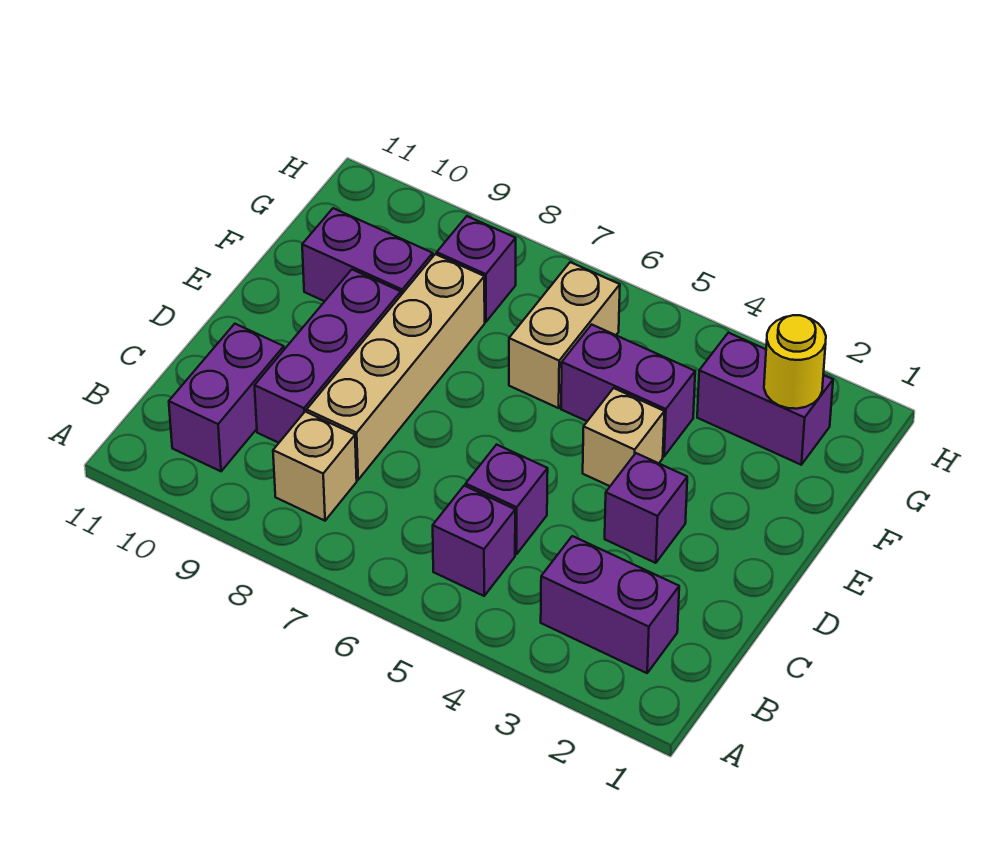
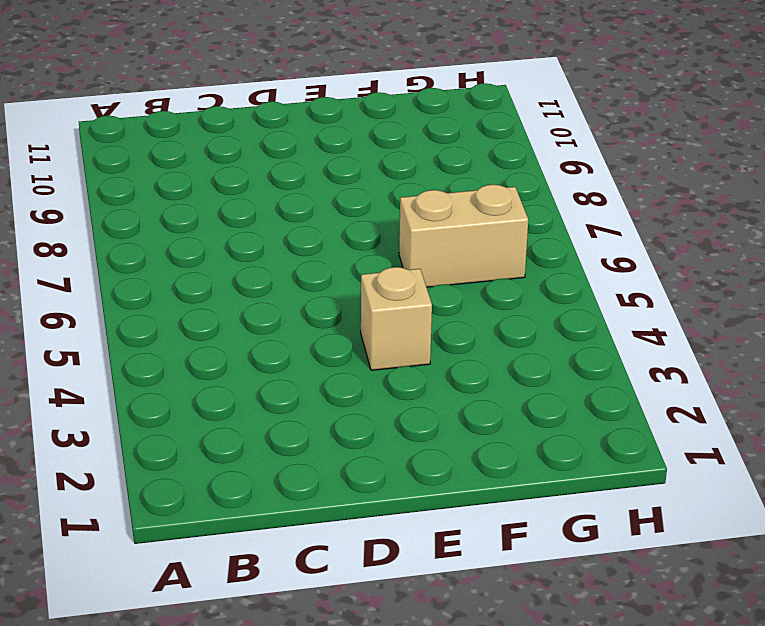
none -> purple 1x2 brick [541,536,679,673]
none -> purple 1x1 brick [433,486,515,596]
none -> tan 1x1 brick [273,412,357,521]

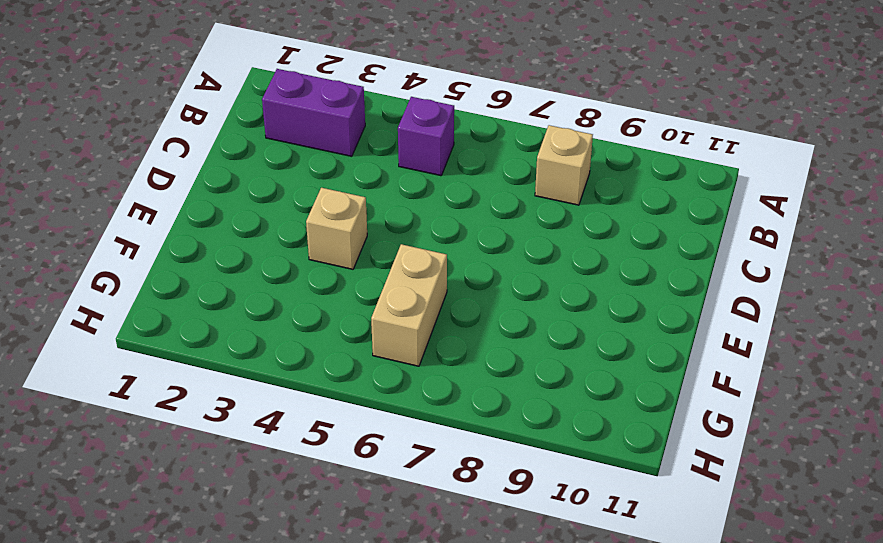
none -> purple 1x2 brick [169,324,284,471]
none -> purple 1x1 brick [466,445,548,554]
none -> tan 1x4 brick [307,254,485,480]

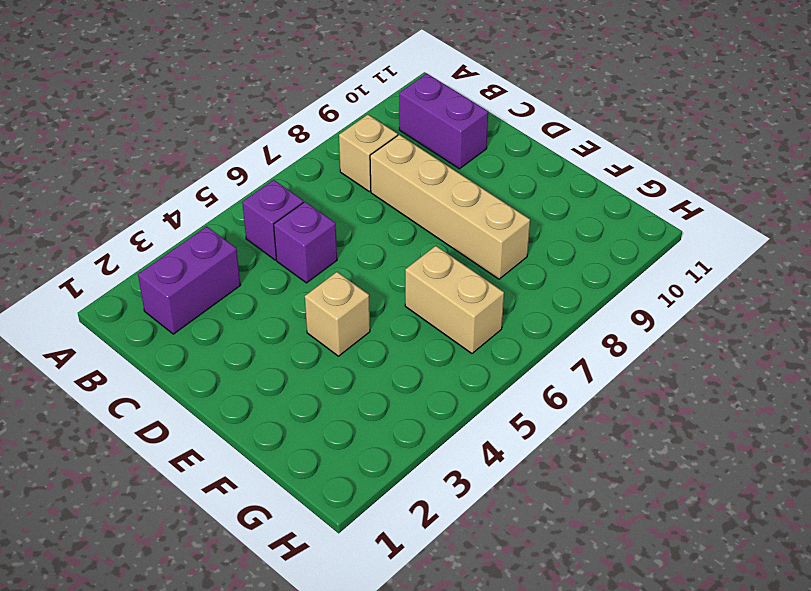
none -> purple 1x3 brick [255,270,401,443]
none -> purple 1x1 brick [605,453,687,563]
none -> purple 1x2 brick [561,324,695,456]

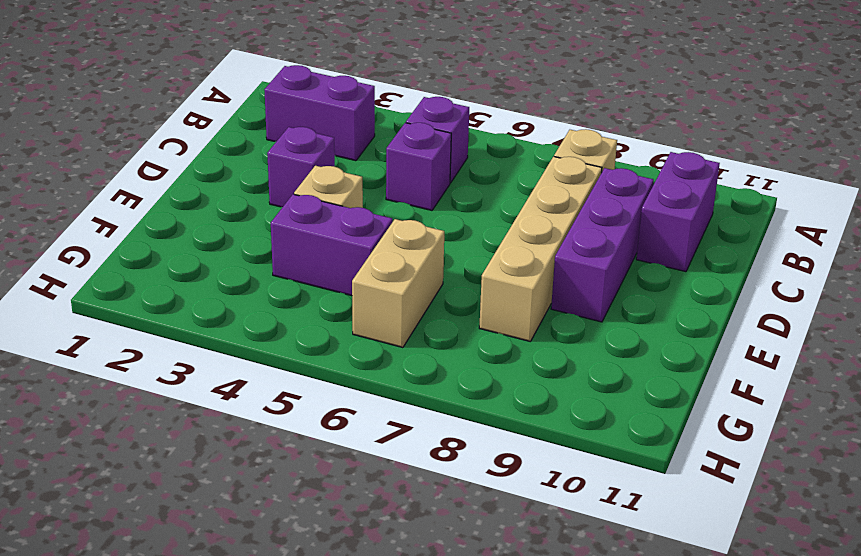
none -> purple 1x2 brick [302,208,433,301]
none -> purple 1x2 brick [697,333,833,465]
none -> purple 1x1 brick [437,216,516,322]

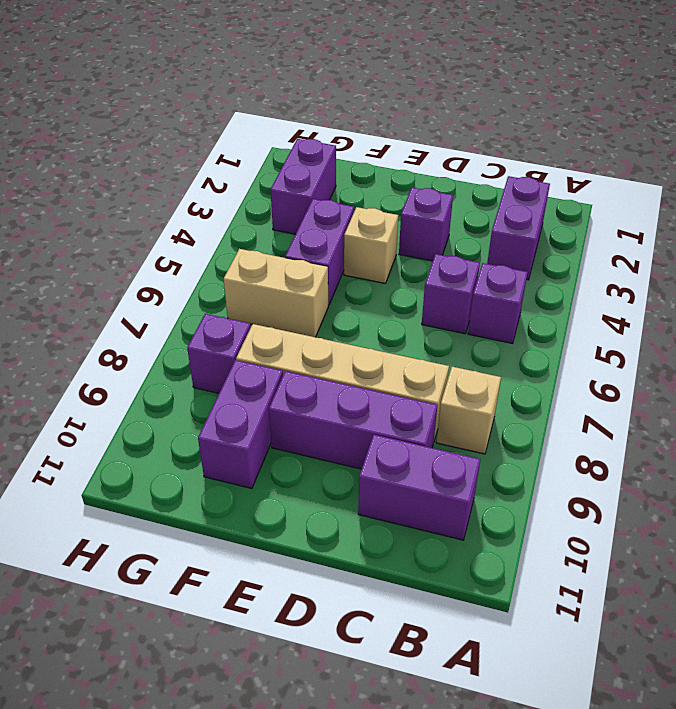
none -> yellow 1x1 round brick [764,315,826,409]

